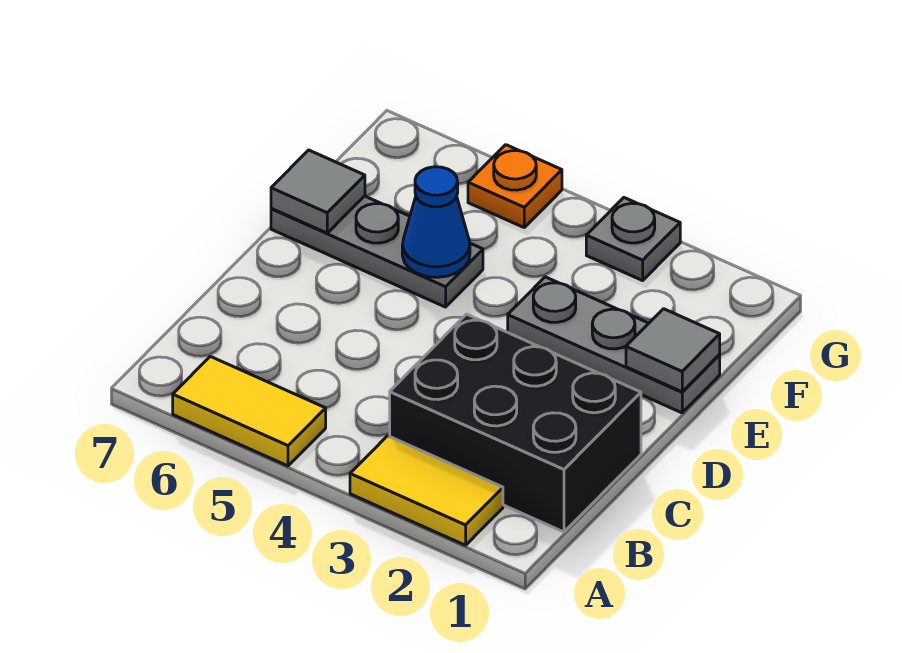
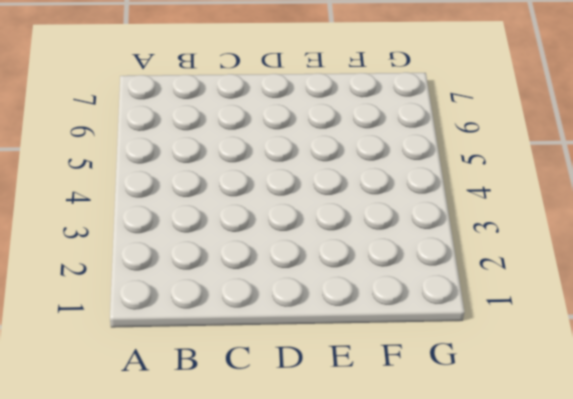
none -> yellow 1x2 tile [350,436,503,545]
none -> yellow 1x2 tile [173,356,326,466]

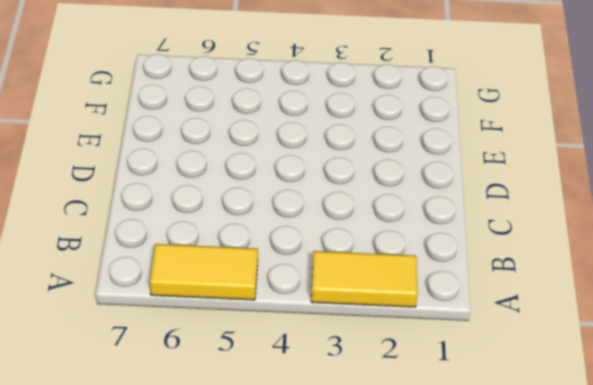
none -> black 2x3 brick [390,314,641,532]
none -> grey 1x3 plate [508,277,720,413]

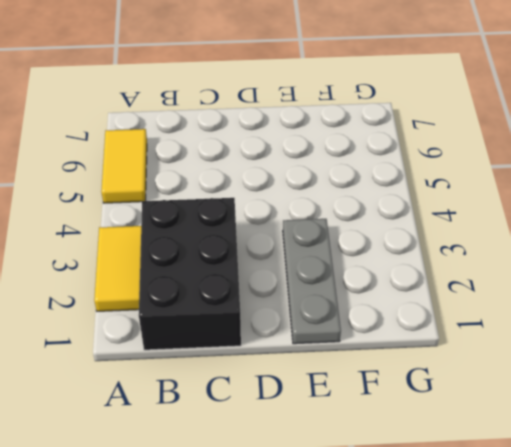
none -> grey 1x3 plate [271,196,483,307]
none -> grey 1x1 plate [586,198,680,281]

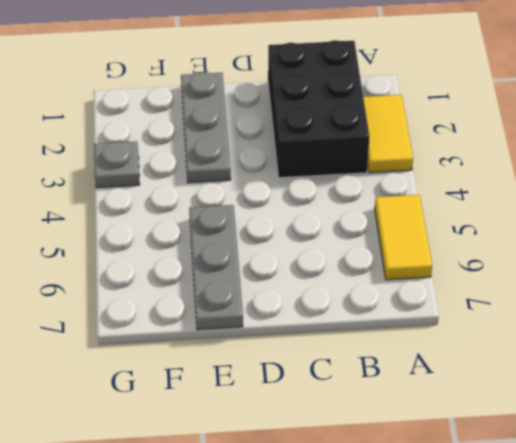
none -> orange 1x1 plate [468,145,562,227]
none -> grey 1x1 tile [626,309,720,392]

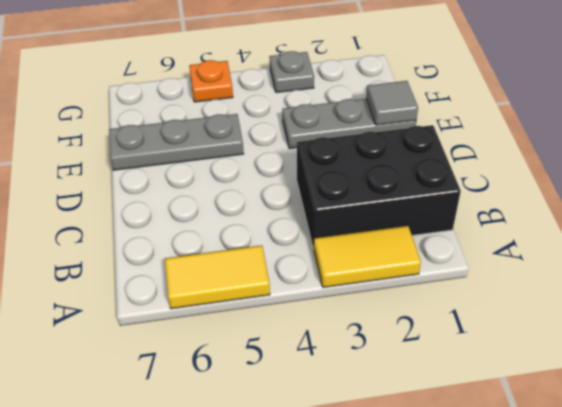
none -> blue 1x1 cone [402,167,470,277]
none -> grey 1x1 tile [271,150,365,233]

